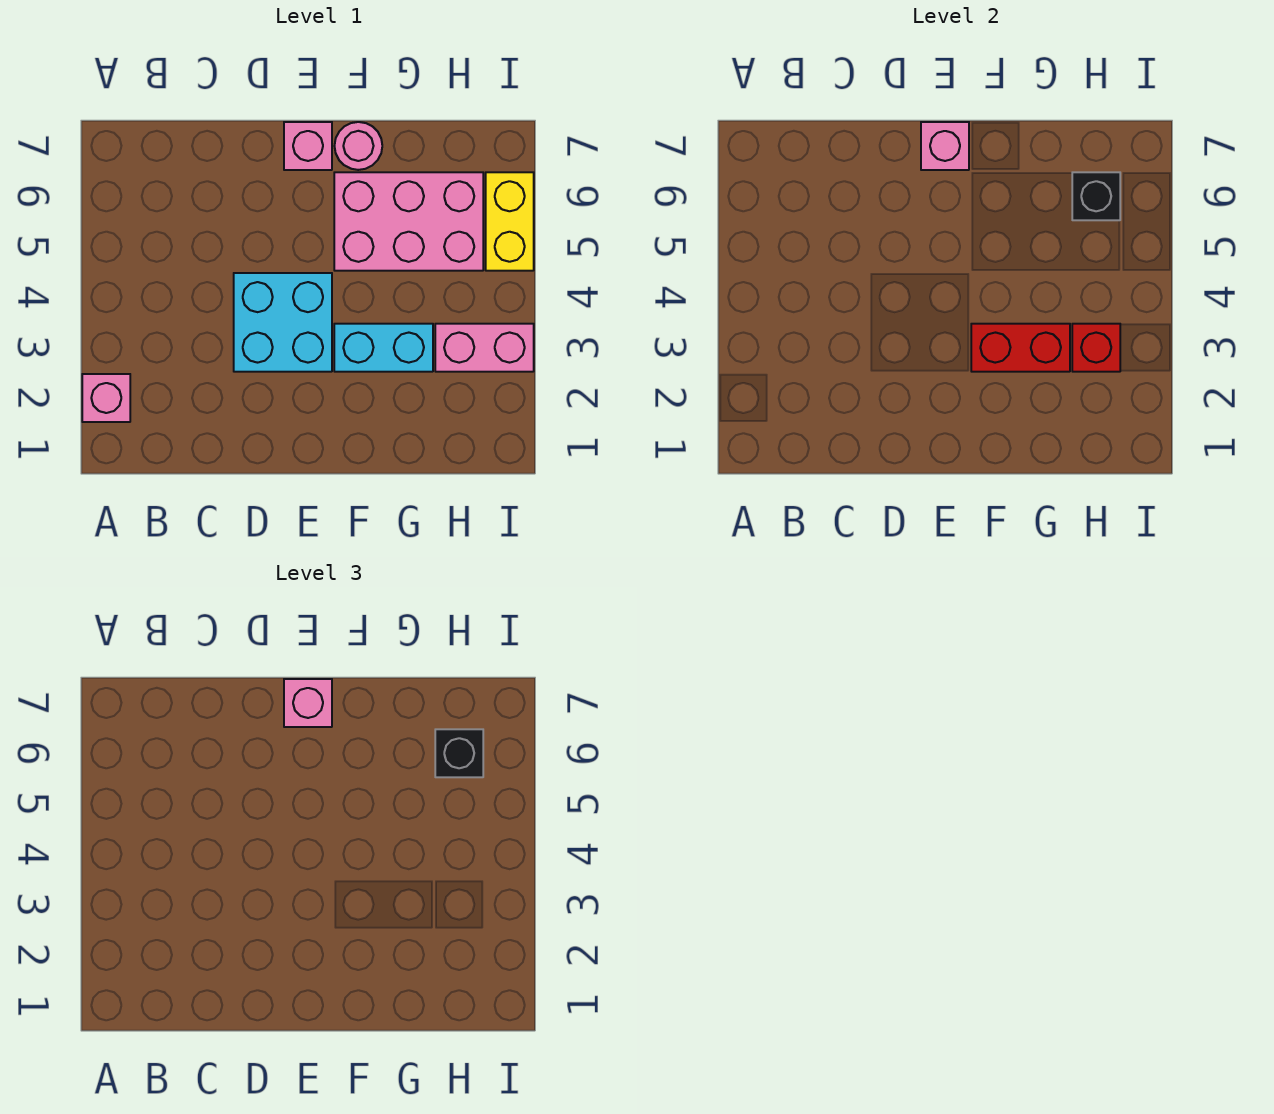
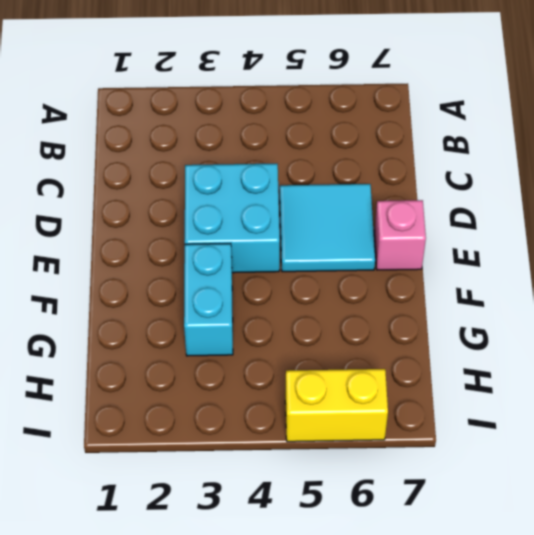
cyan 2x2 tile [280,184,375,272] -> none
none -> pink 1x1 brick [82,374,130,422]
none -> pink 2x3 brick [334,172,483,271]
none -> pink 1x1 round brick [335,122,382,170]

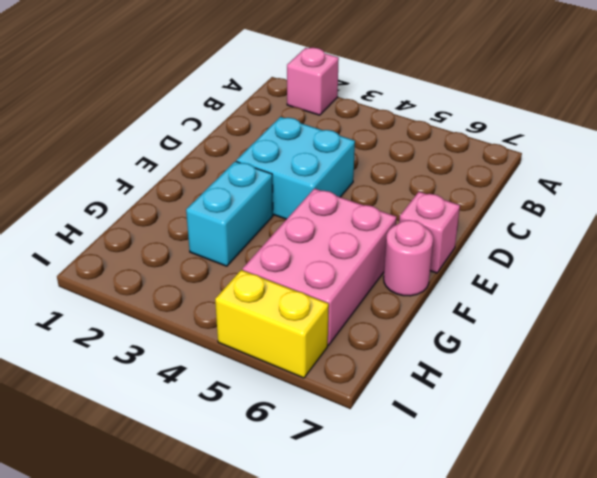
none -> pink 1x2 brick [435,324,534,372]
none -> pink 1x1 brick [921,122,969,170]
none -> red 1x2 brick [971,324,1070,372]

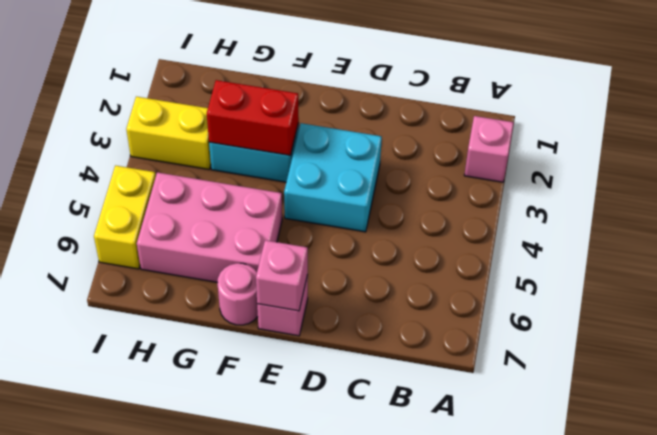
yellow 1x2 brick [126,97,211,169] -> pink 1x2 brick [435,324,534,372]
none -> red 1x1 brick [1072,324,1120,372]
none -> black 1x1 brick [1072,172,1120,220]
none -> pink 1x1 brick [284,679,332,727]

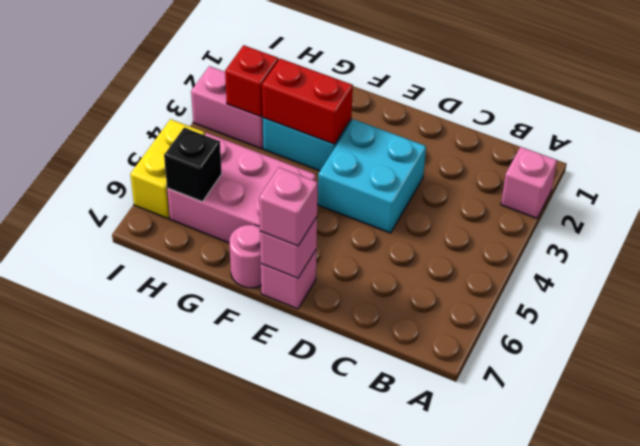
none -> black 1x1 brick [435,729,483,777]

